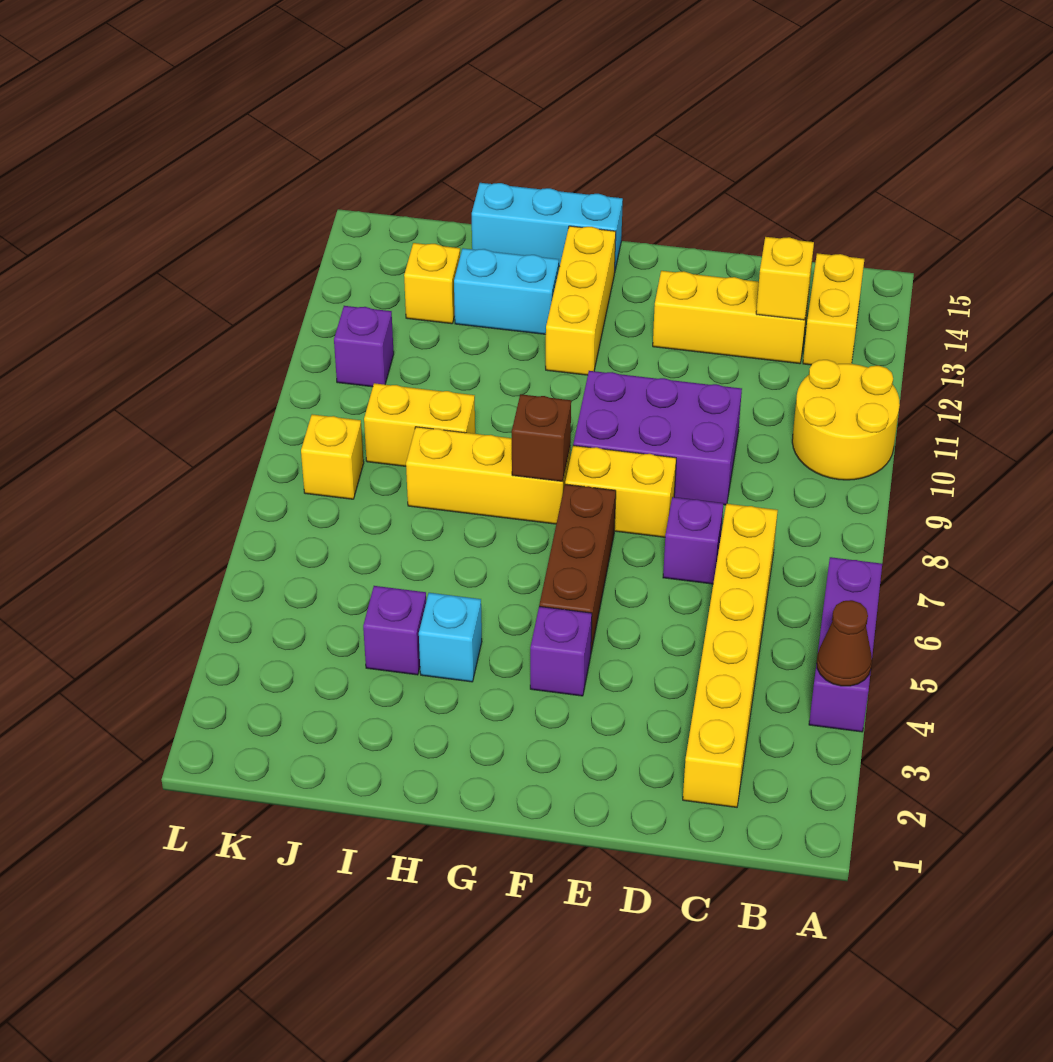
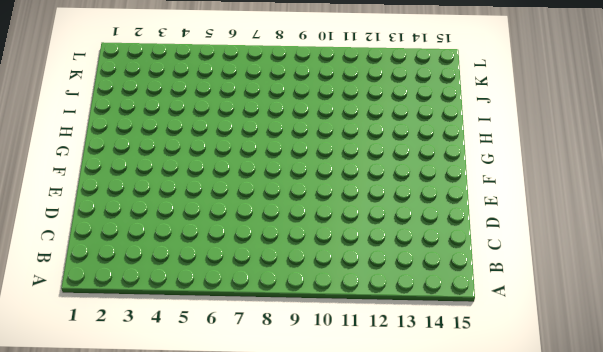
none -> purple 1x3 brick [809,557,882,732]
none -> yellow 2x2 round brick [792,360,900,480]
none -> yellow 1x2 brick [803,253,864,365]

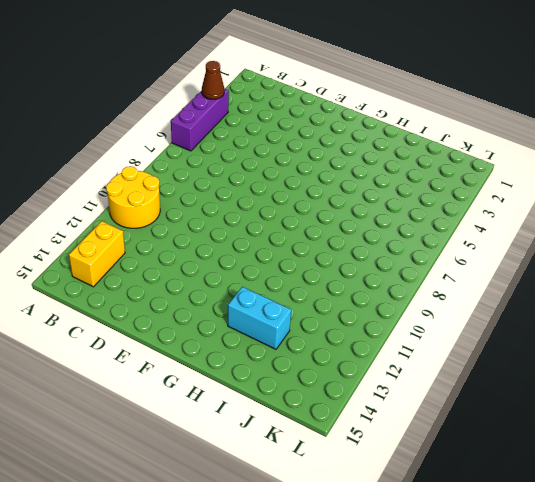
none -> yellow 1x6 brick [683,504,778,807]
none -> yellow 1x3 brick [653,271,809,364]
none -> purple 1x1 brick [663,497,723,584]

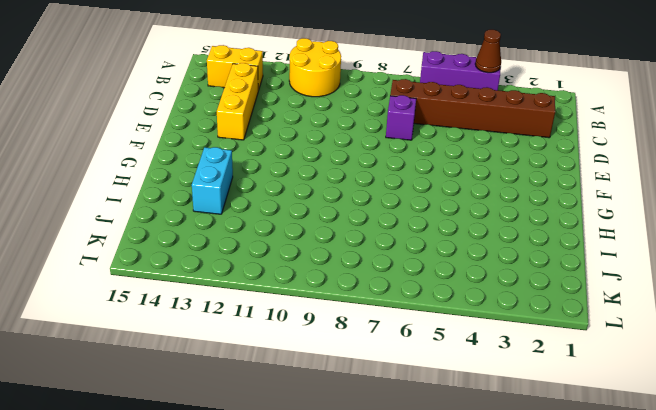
brown 1x6 brick [390,79,555,138] -> yellow 1x6 brick [683,504,778,807]
none -> purple 2x3 brick [573,371,742,505]
none -> yellow 1x2 brick [565,445,676,537]
none -> purple 1x1 brick [530,606,592,696]

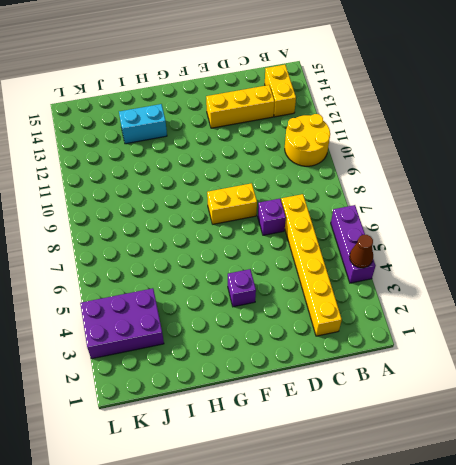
purple 2x3 brick [80,288,164,359] -> purple 2x3 brick moved to [573,371,742,505]
none -> brown 1x3 brick [539,484,616,651]
none -> yellow 1x3 brick [406,427,570,524]
none -> yellow 1x3 brick [546,226,616,375]

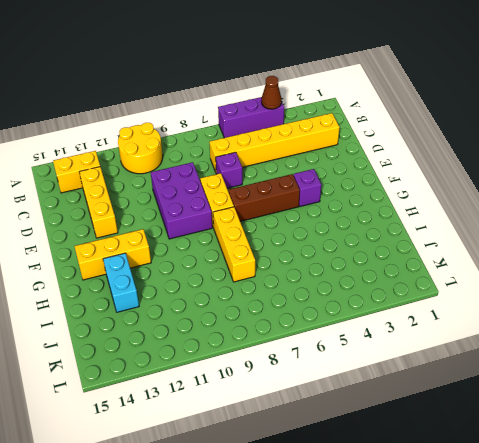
none -> cyan 1x3 brick [472,183,623,269]
none -> cyan 1x1 brick [419,593,482,682]
none -> purple 1x1 brick [363,586,426,675]

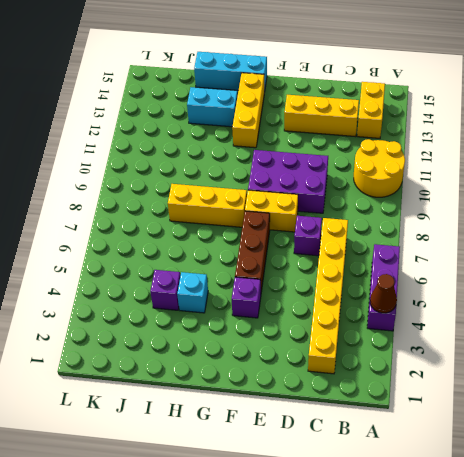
none -> yellow 1x2 brick [364,383,475,466]
none -> yellow 1x1 brick [404,243,460,324]
none -> yellow 1x1 brick [301,414,364,499]

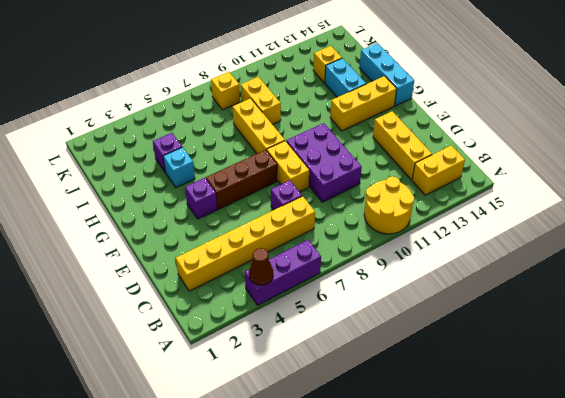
none -> purple 1x1 brick [334,306,394,387]
none -> yellow 1x1 brick [756,237,814,320]
none -> brown 1x1 brick [512,394,571,481]

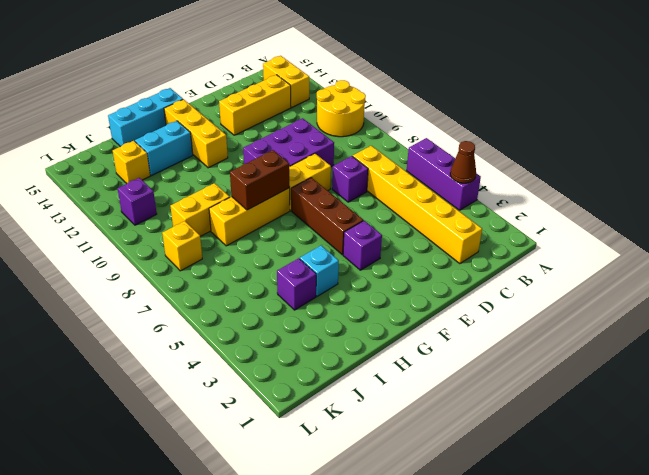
brown 1x2 brick [230,150,290,210] -> brown 1x1 brick [512,394,571,481]
none -> yellow 1x1 brick [756,237,814,320]

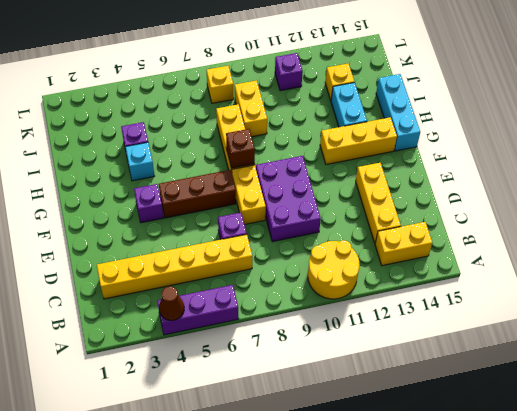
none -> yellow 1x1 brick [756,237,814,320]

